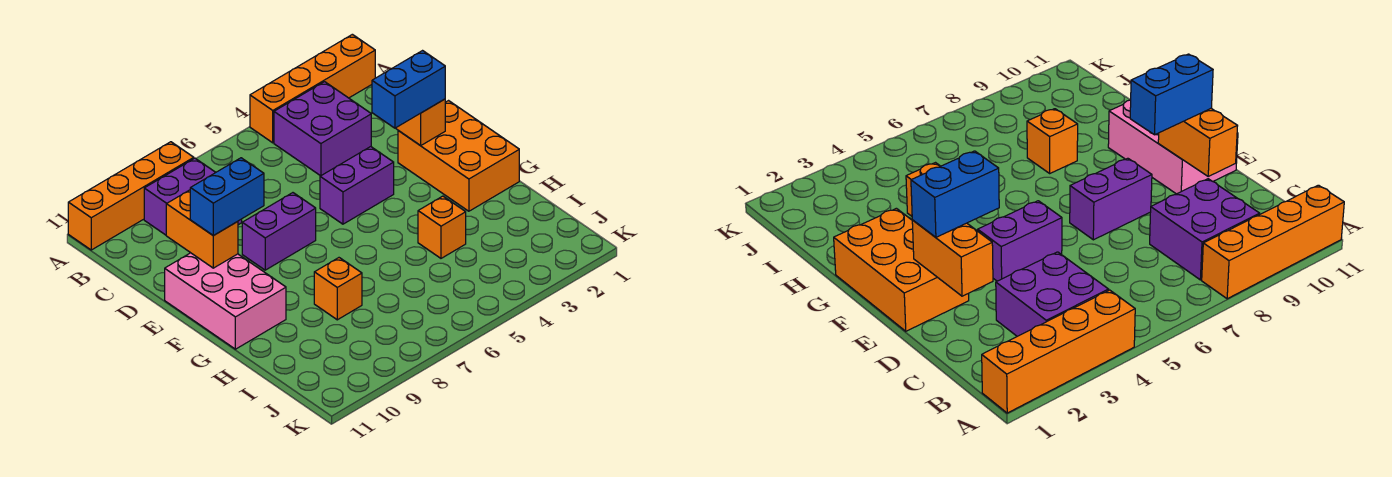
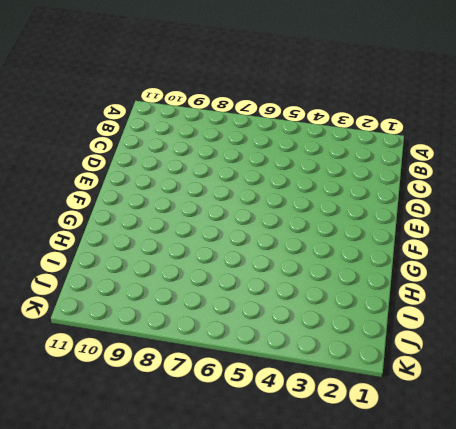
none -> orange 1x4 brick [250,34,375,143]
none -> orange 1x4 brick [68,142,194,250]
none -> purple 2x2 brick [274,82,371,176]

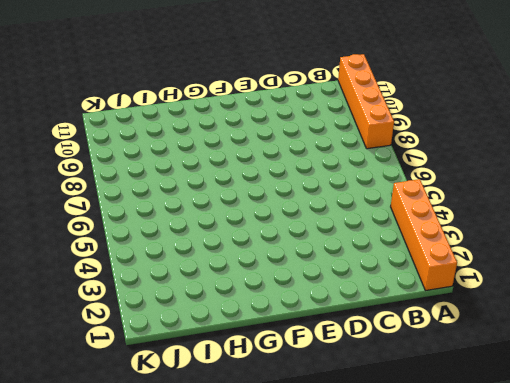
none -> purple 2x2 brick [274,82,371,176]
none -> purple 2x2 brick [144,158,242,235]
none -> orange 2x3 brick [398,101,519,211]

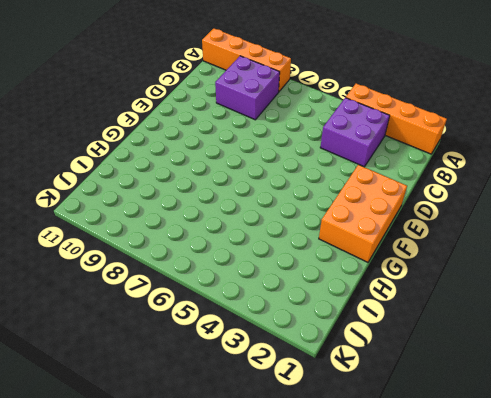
none -> purple 1x2 brick [320,147,394,224]
none -> purple 1x2 brick [242,193,316,270]
none -> pink 2x3 brick [165,253,286,349]

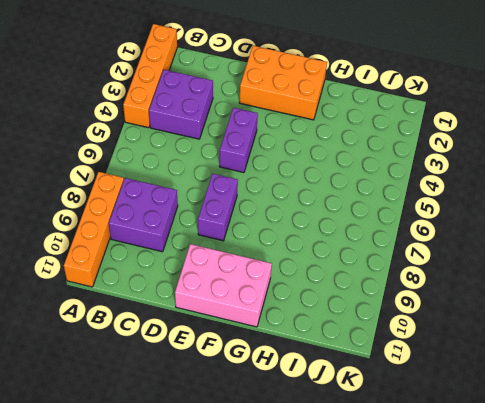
none -> orange 1x1 brick [418,196,466,258]
none -> orange 1x1 brick [314,258,362,320]
none -> orange 1x2 brick [396,99,445,146]

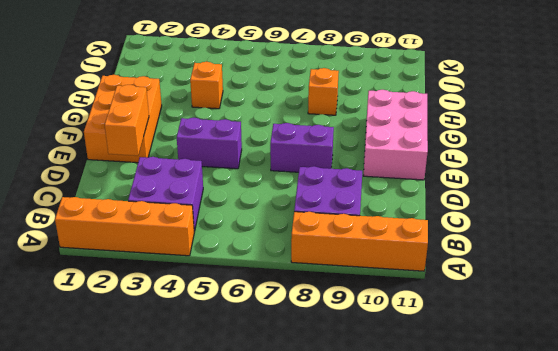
none -> orange 1x2 brick [166,190,238,268]
none -> blue 1x2 brick [372,51,445,128]
none -> blue 1x2 brick [190,158,264,236]

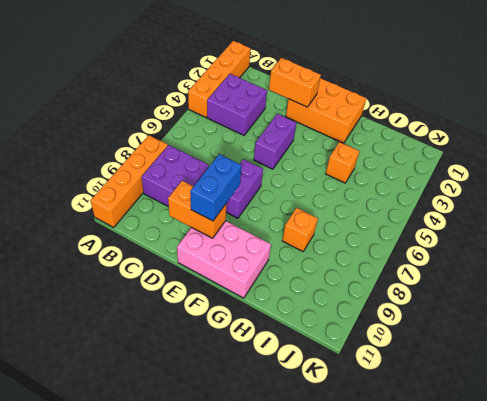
none -> blue 1x2 brick [372,51,445,128]

